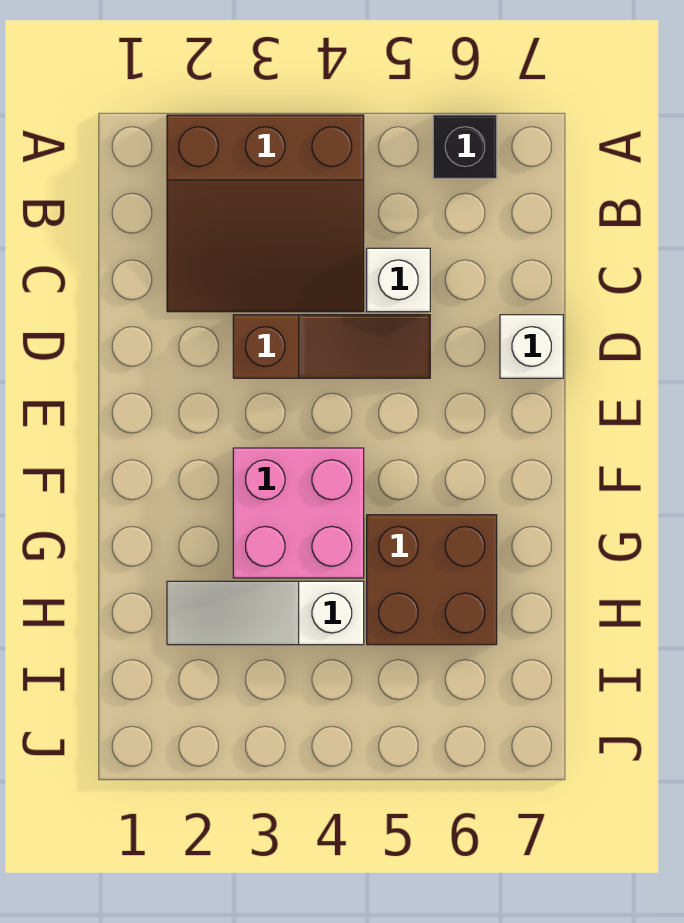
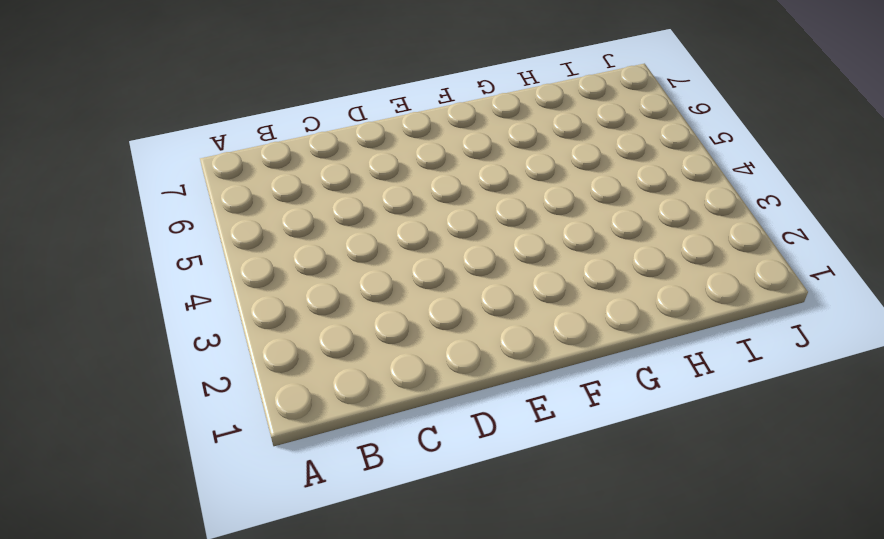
none -> brown 3x3 slope [167,115,364,312]
none -> black 1x1 brick [433,115,497,178]

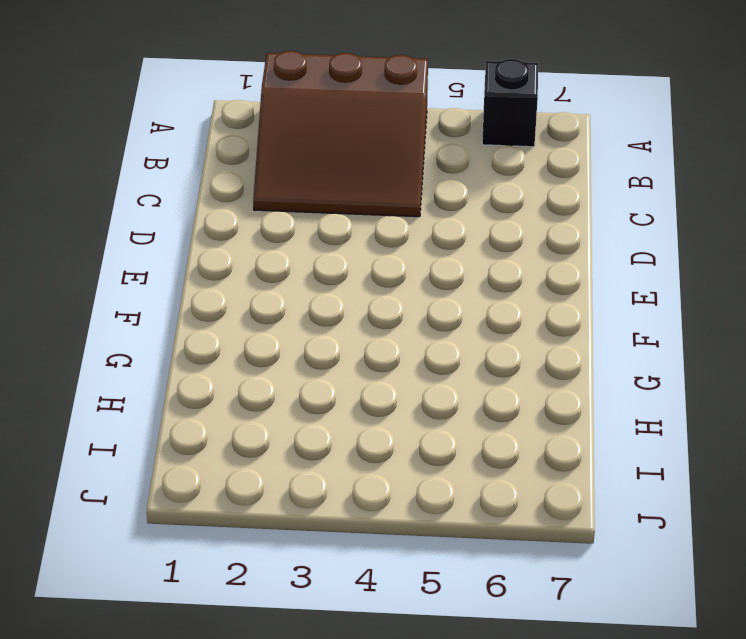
none -> white 1x1 brick [367,248,430,312]
none -> brown 1x3 slope [233,315,430,378]

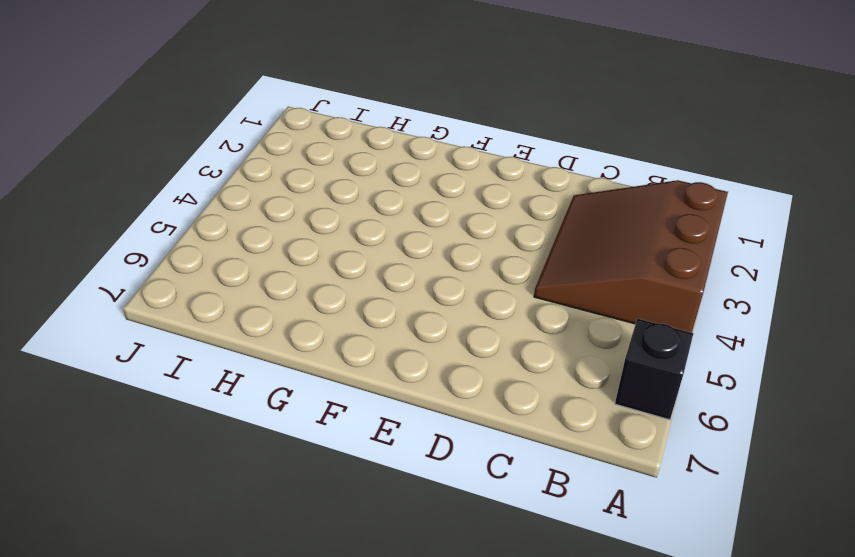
none -> white 1x1 brick [367,248,430,312]
none -> brown 1x3 slope [233,315,430,378]

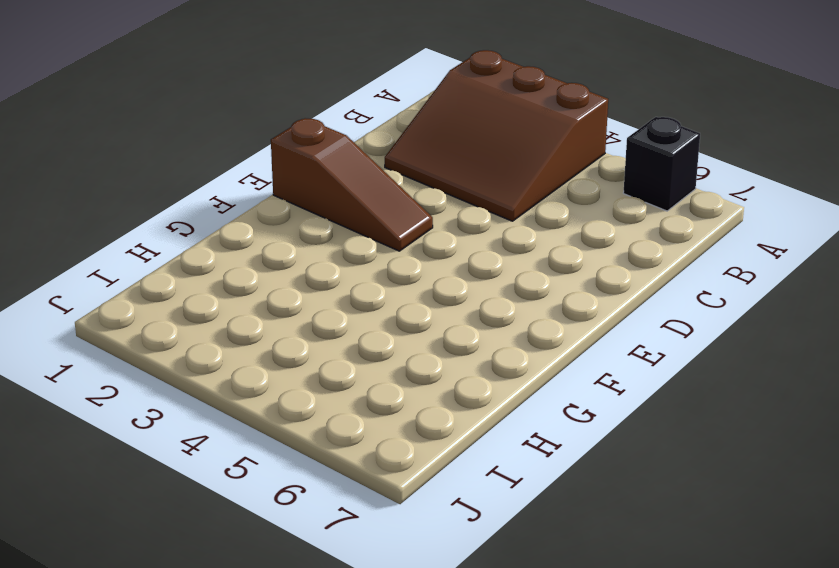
brown 1x3 slope [271,118,433,251] -> brown 1x3 slope moved to [233,315,430,378]
none -> white 1x1 brick [367,248,430,312]
none -> white 1x1 brick [500,315,563,378]

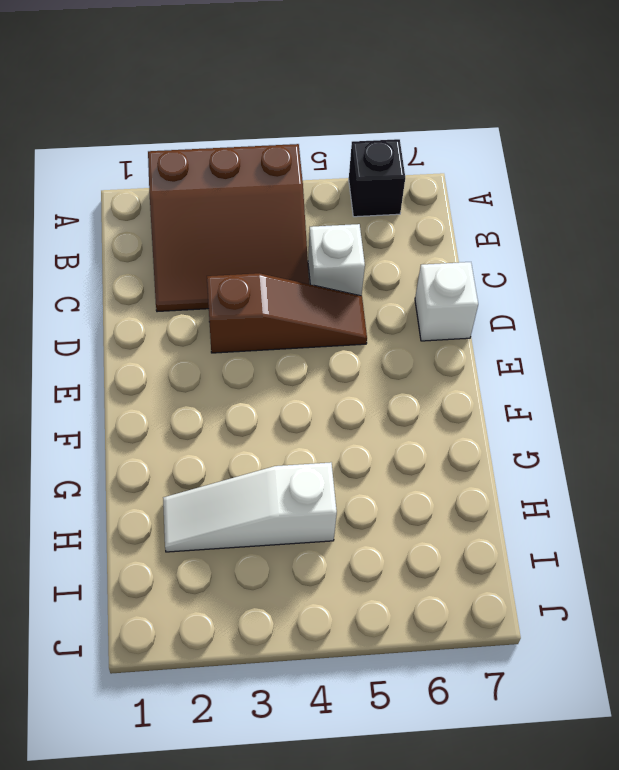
none -> pink 2x2 brick [233,448,364,578]
none -> brown 2x2 brick [367,515,497,645]

